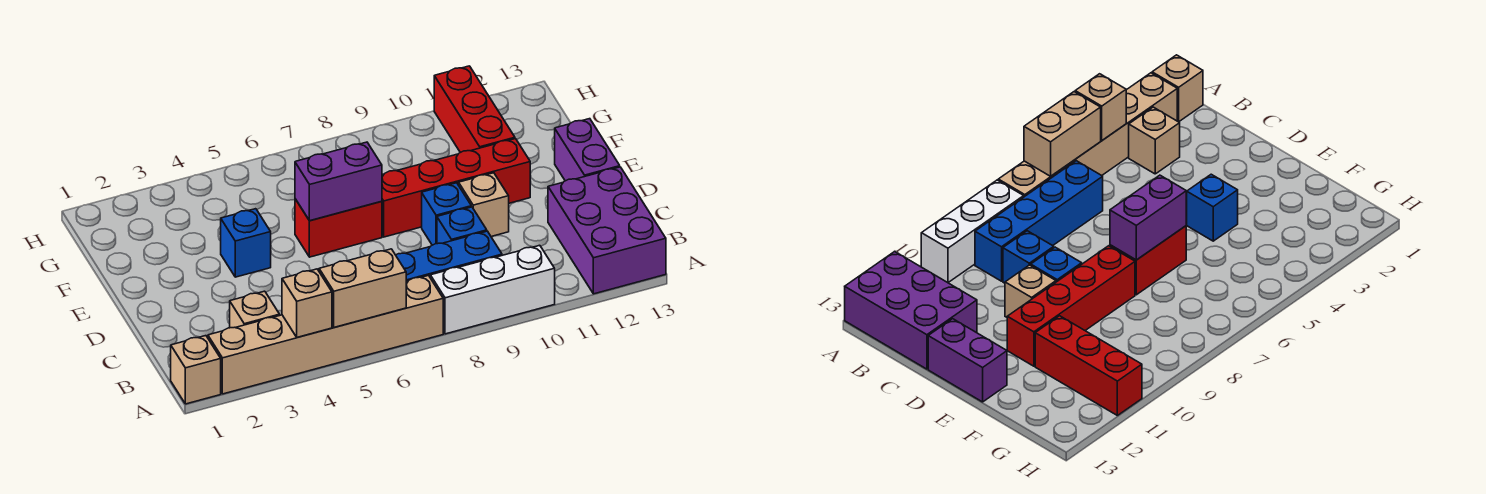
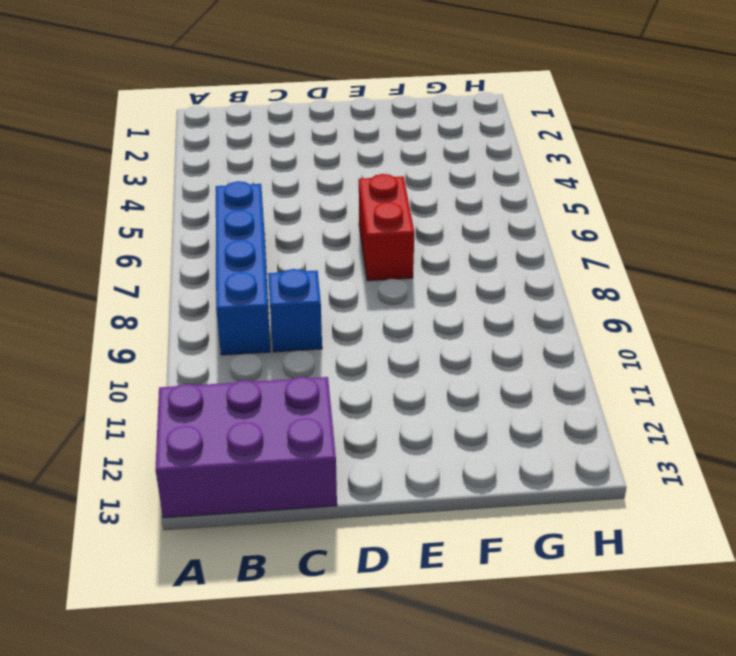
none -> tan 1x1 brick [171,336,221,404]
none -> tan 1x6 brick [208,275,443,394]
none -> white 1x3 brick [430,245,555,334]

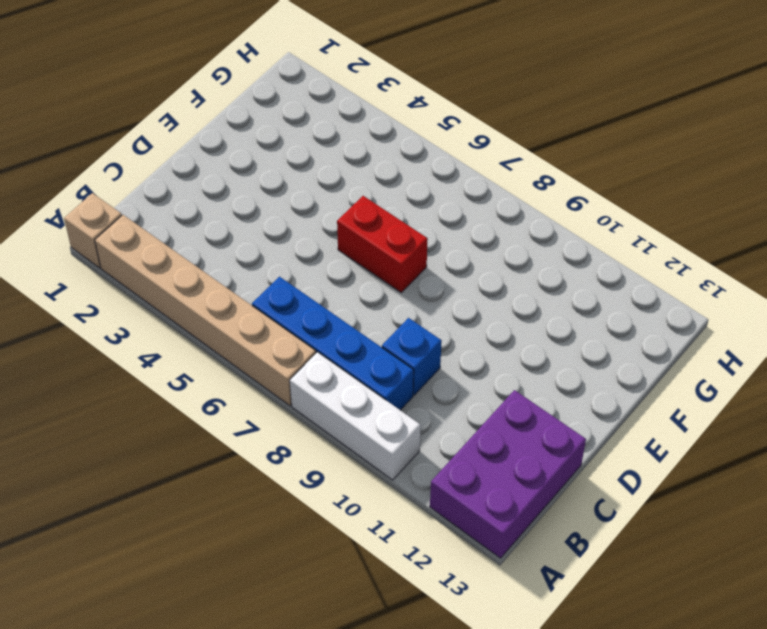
none -> tan 1x1 brick [230,291,280,328]
none -> blue 1x1 brick [422,183,471,245]
none -> tan 1x1 brick [459,173,509,237]

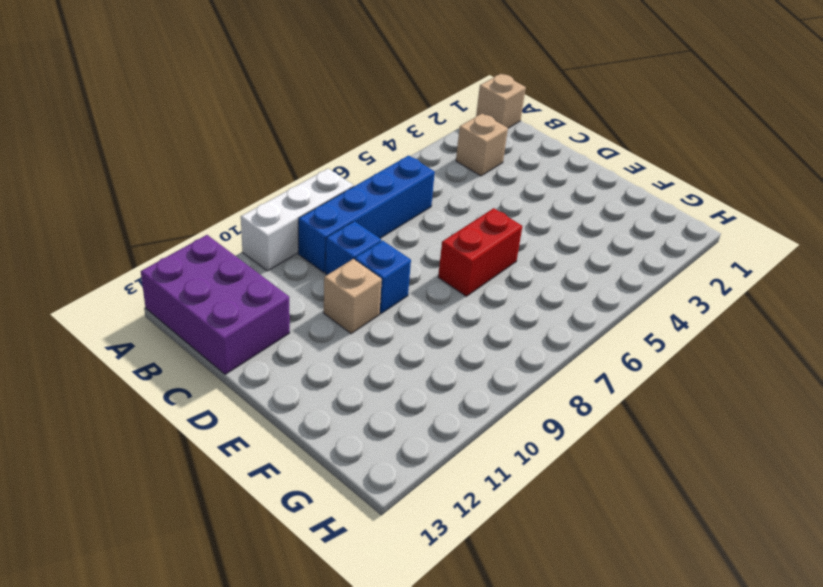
none -> tan 1x6 brick [208,275,443,394]
none -> purple 1x2 brick [555,119,620,181]
none -> blue 1x1 brick [221,209,271,277]

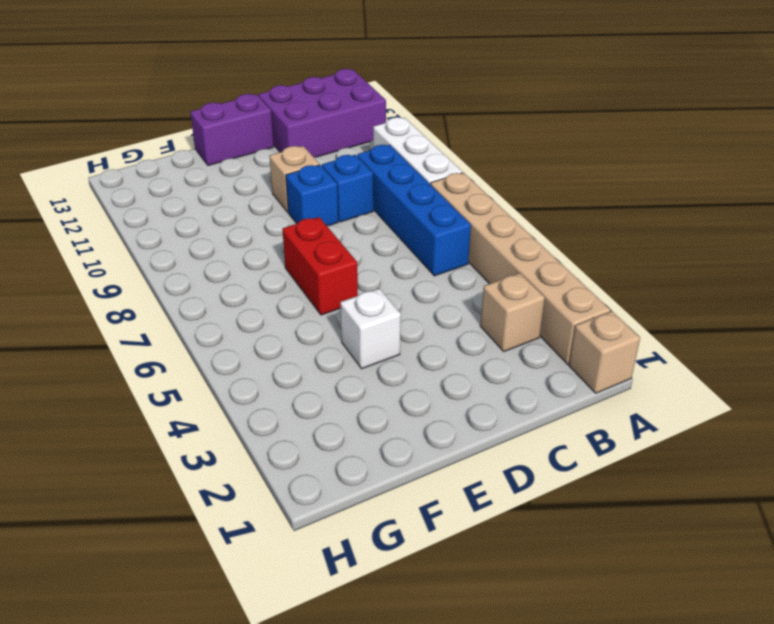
white 1x1 brick [340,288,401,369] -> blue 1x1 brick [221,209,271,277]
none -> red 1x4 brick [382,139,530,237]
none -> red 1x3 brick [434,66,515,153]
none -> tan 1x1 brick [282,269,332,337]

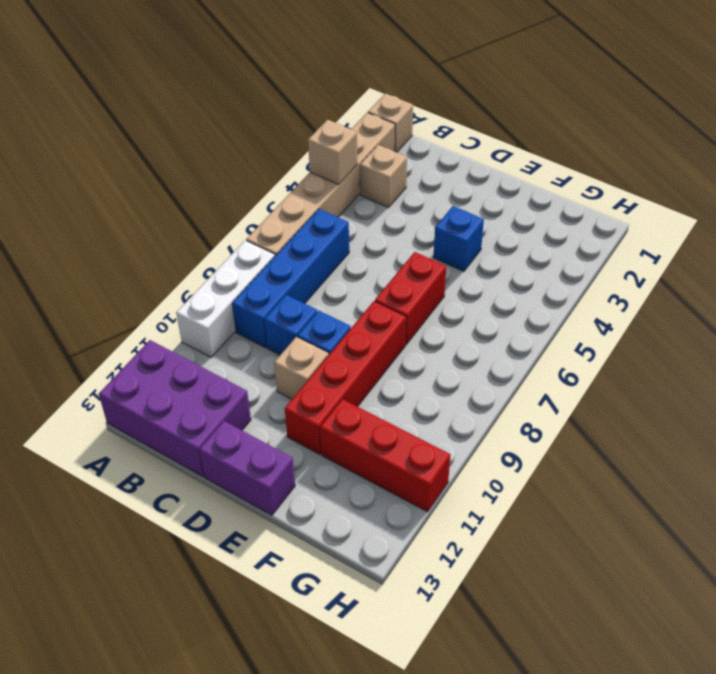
none -> tan 1x2 brick [319,249,406,327]
none -> purple 1x2 brick [295,142,382,221]

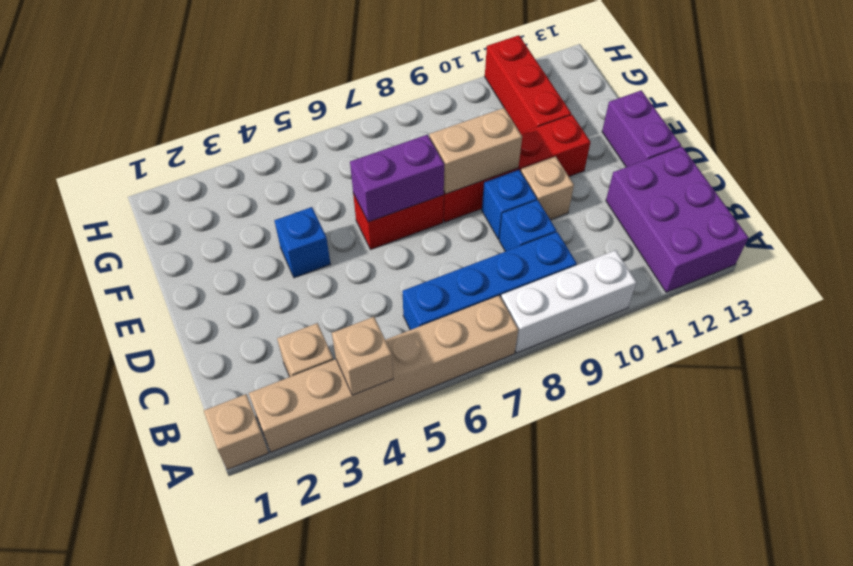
tan 1x2 brick [429,108,522,194] -> tan 1x2 brick moved to [319,249,406,327]

